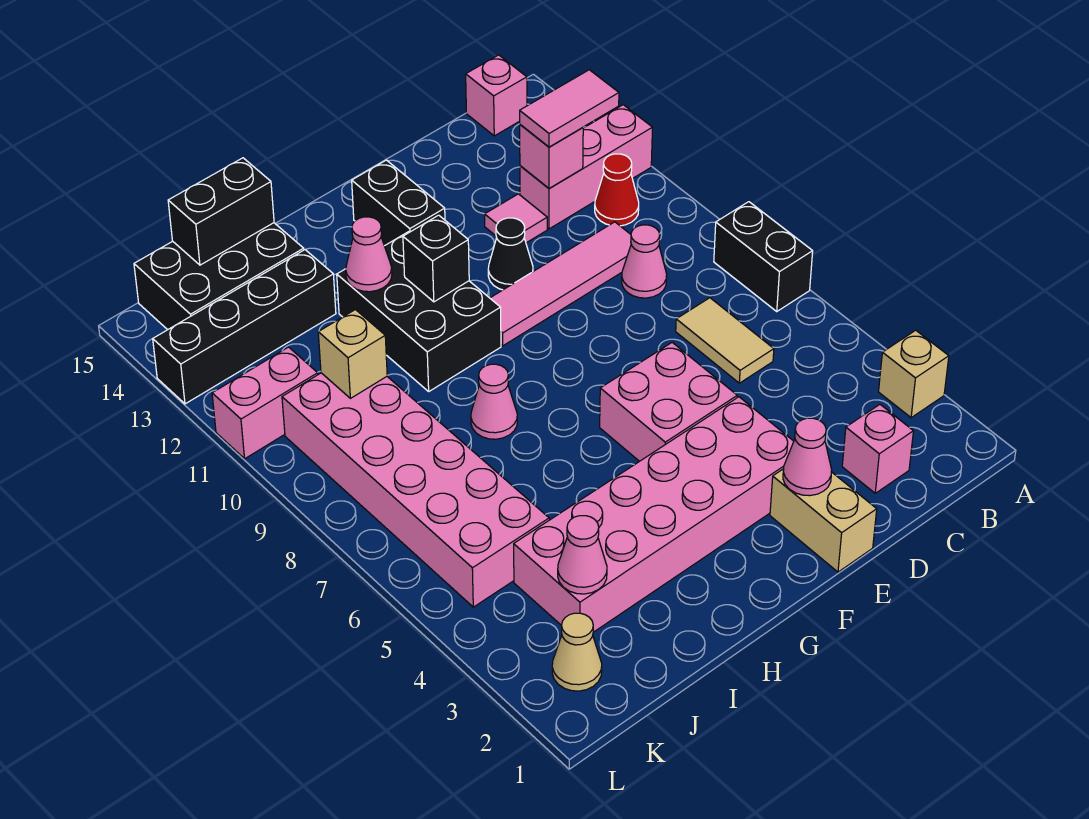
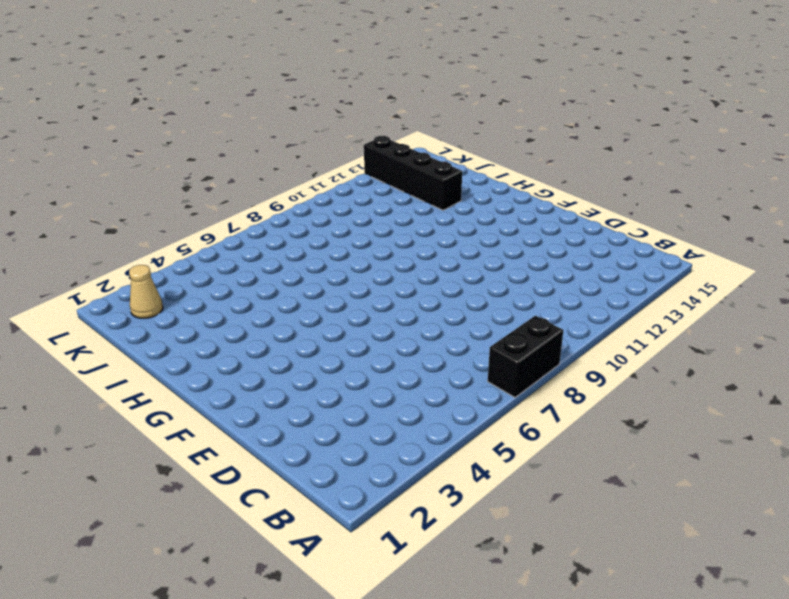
none -> tan 1x1 brick [879,330,949,418]
none -> pink 1x3 brick [520,105,652,229]
none -> red 1x1 cone [595,154,639,226]
none -> pink 1x1 brick [466,55,527,136]

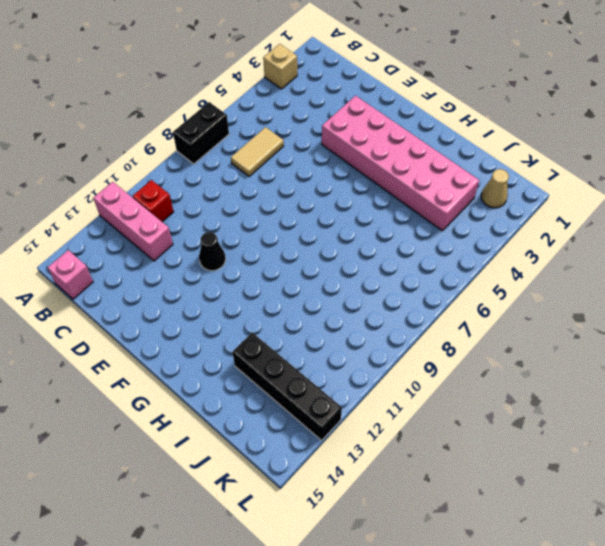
red 1x1 brick [132,180,174,222] -> red 1x1 cone [595,154,639,226]
none -> pink 1x1 brick [842,405,913,493]
none -> pink 1x1 cone [622,225,667,298]
none -> pink 1x4 tile [490,222,631,346]
none -> pink 1x1 tile [485,194,547,243]

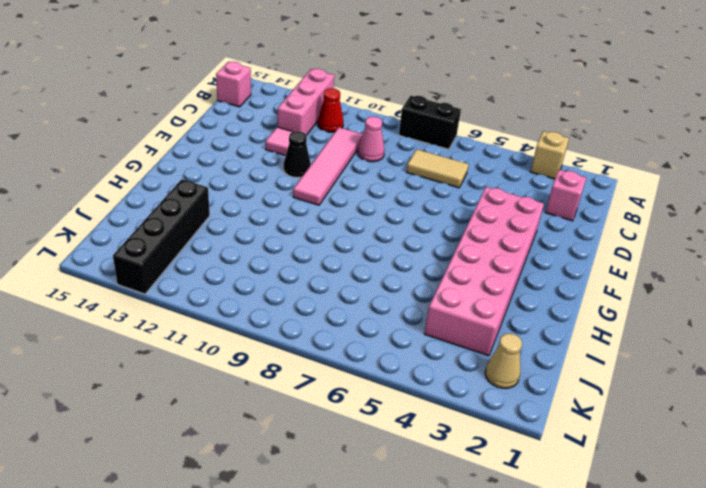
none -> tan 1x2 brick [770,469,877,572]
none -> pink 2x2 brick [600,343,737,461]
none -> black 1x2 brick [352,160,445,246]
none -> black 2x3 brick [337,231,501,391]

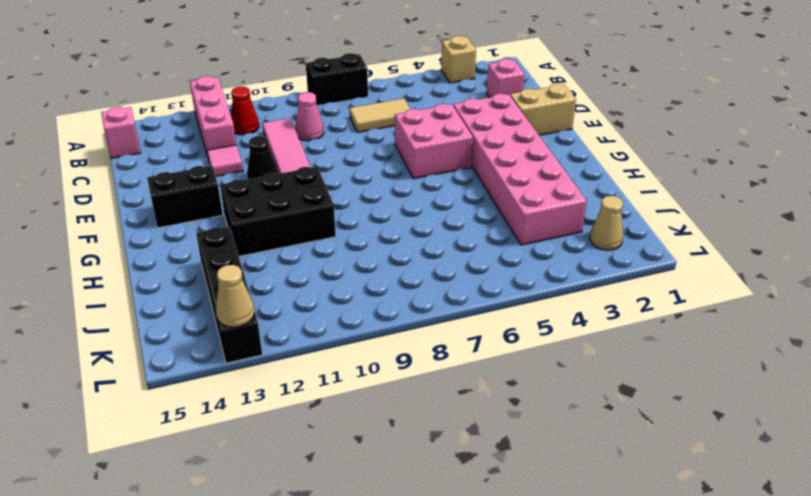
tan 1x1 cone [216,265,254,327] -> none
none -> pink 1x1 cone [471,364,517,439]
none -> black 2x3 brick [134,223,304,330]
none -> pink 2x6 brick [282,373,549,607]
none -> pink 1x2 brick [212,347,318,459]

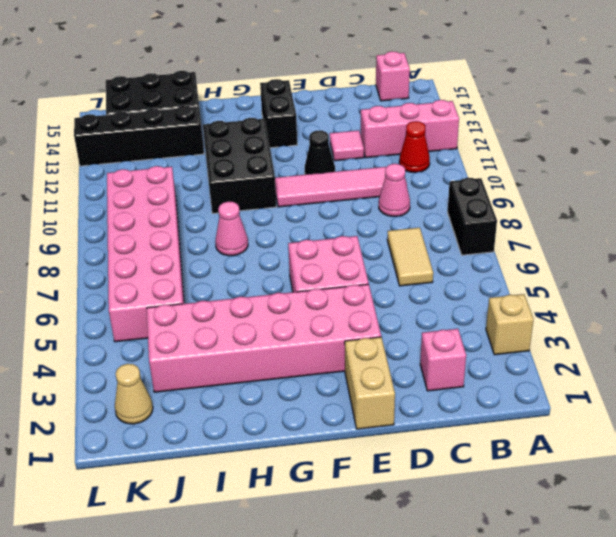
none -> pink 1x2 brick [212,347,318,459]
none -> pink 1x1 brick [520,125,583,189]
none -> pink 1x1 cone [783,418,832,496]
none -> black 1x1 brick [403,215,469,302]

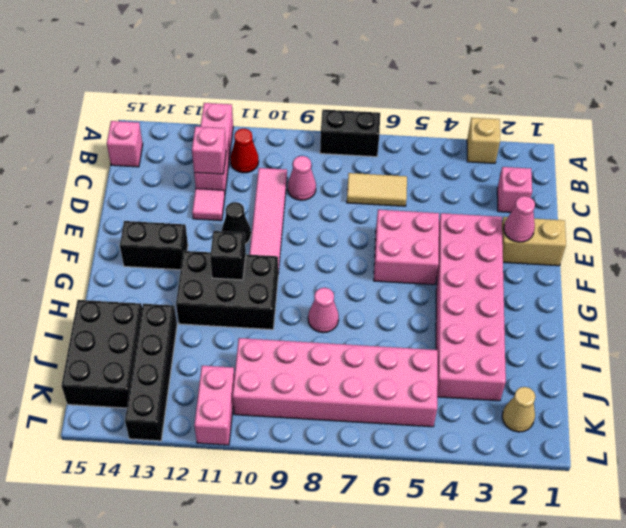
none -> pink 1x1 cone [346,217,392,292]
none -> black 1x2 brick [168,158,274,265]
none -> pink 1x1 cone [558,516,607,594]
none -> tan 1x1 brick [318,310,387,398]

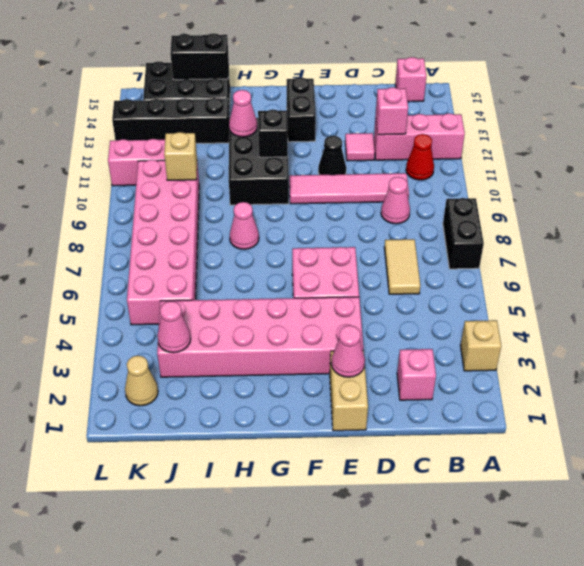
none -> pink 1x2 tile [520,70,619,147]

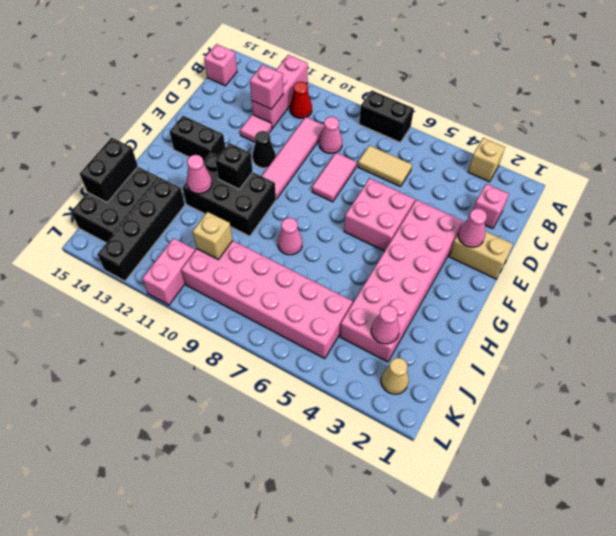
pink 1x2 tile [312,153,356,202] -> pink 1x2 tile moved to [520,70,619,147]

